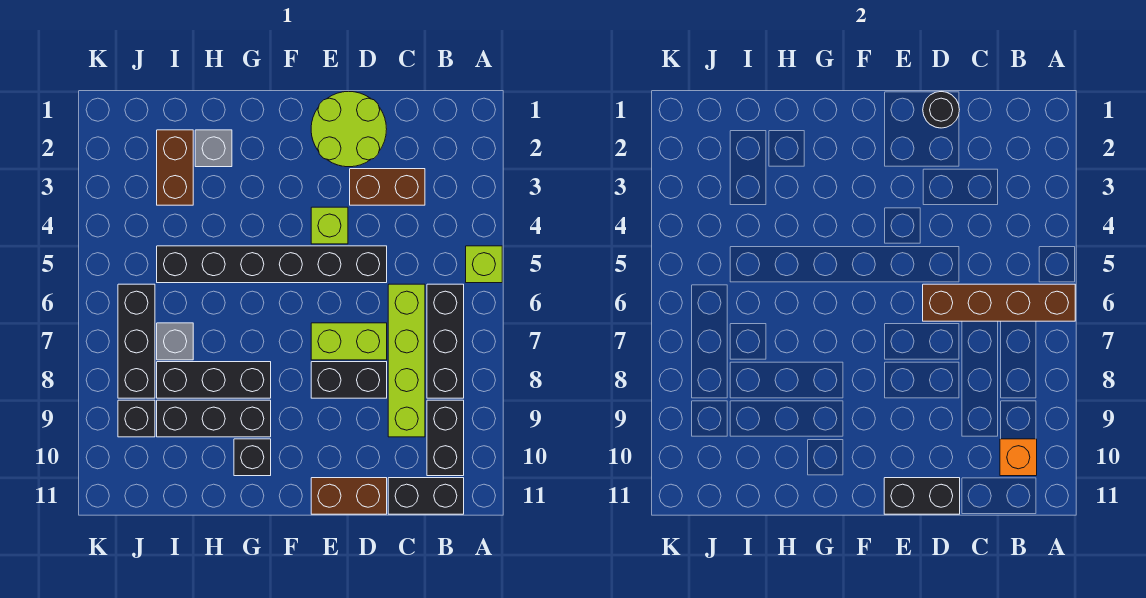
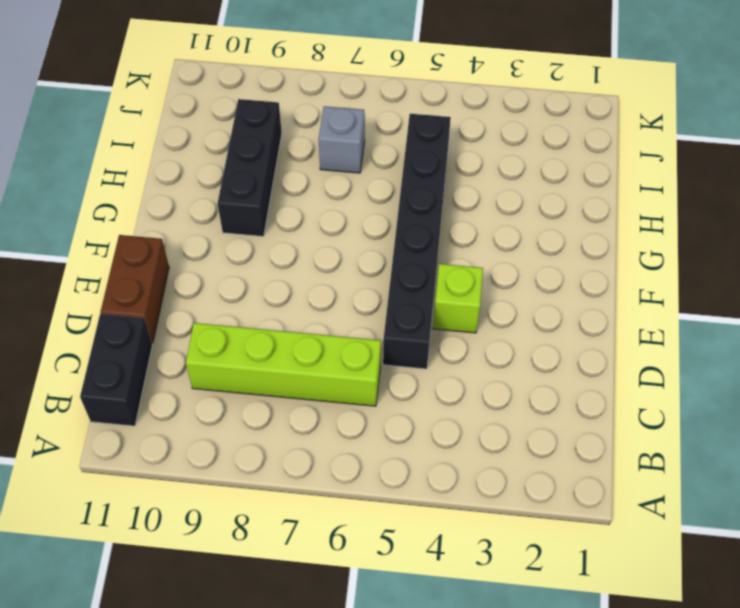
none -> lime 1x1 brick [466,246,502,283]
none -> black 1x3 brick [427,284,464,398]
none -> black 1x2 brick [427,400,464,476]

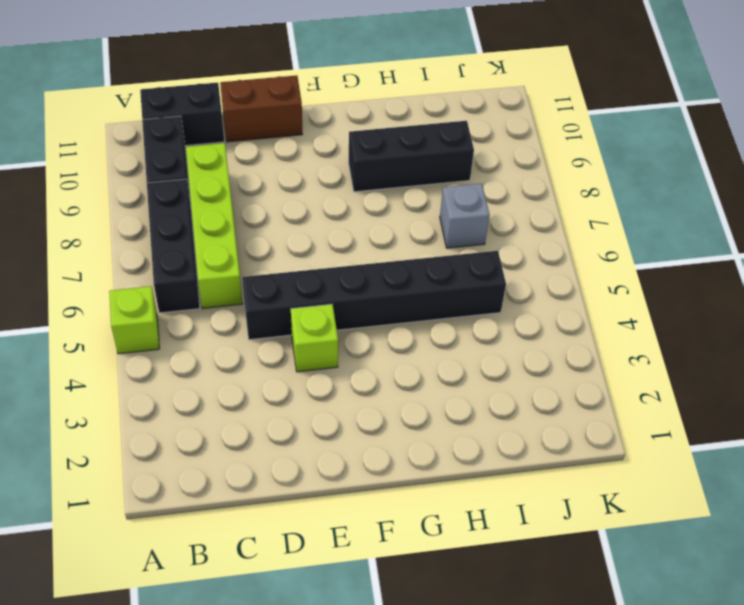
none -> brown 1x2 brick [350,169,425,205]
none -> lime 2x2 round brick [311,91,387,167]
none -> lime 1x2 brick [311,323,387,360]

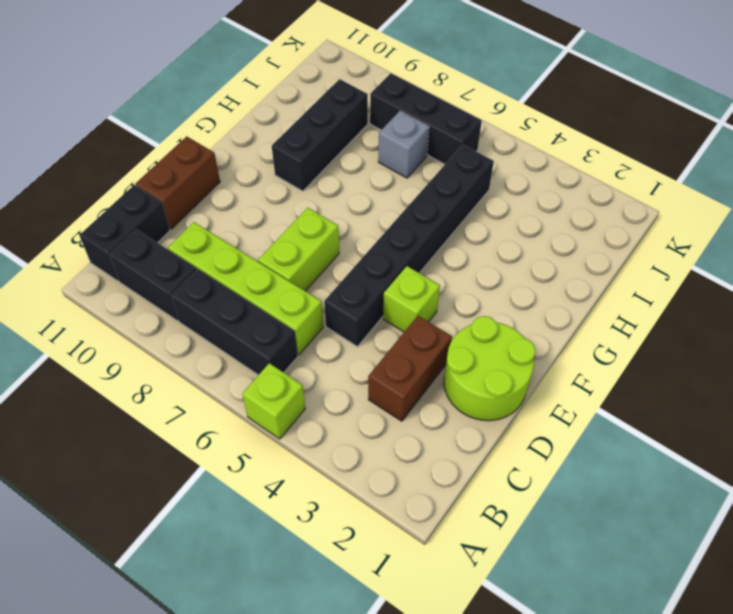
none -> black 1x2 brick [311,362,387,398]
none -> black 1x3 brick [157,362,271,398]
none -> black 1x1 brick [234,439,271,476]

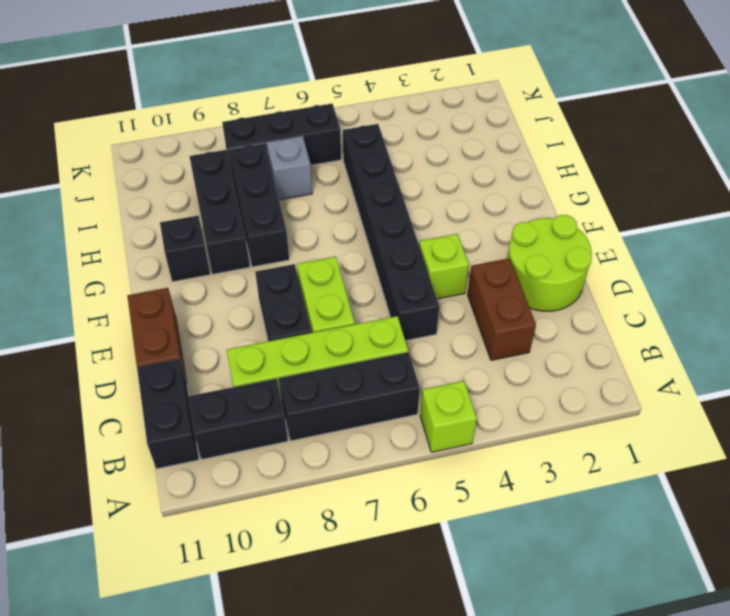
none -> grey 1x1 brick [195,130,232,167]
none -> brown 1x2 brick [157,130,193,205]
none -> black 1x1 brick [118,400,155,437]

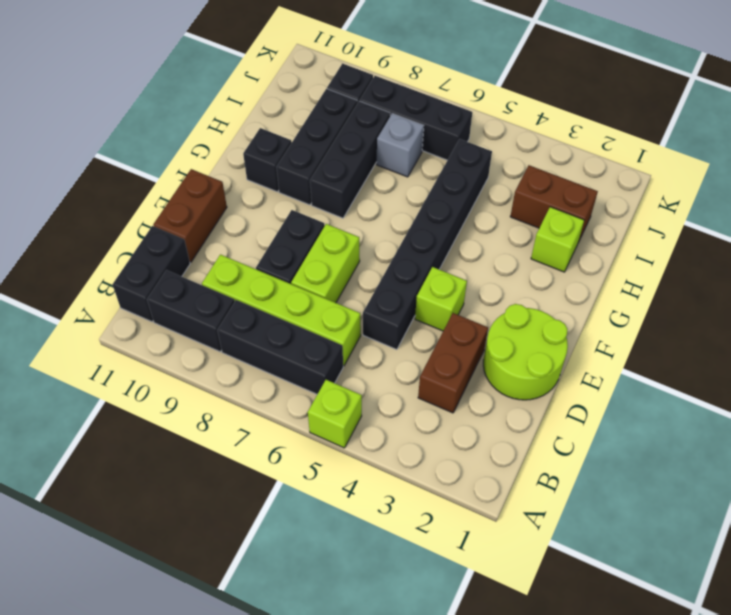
lime 1x1 brick [531,207,584,272] -> grey 1x1 brick [195,130,232,167]
none -> brown 1x4 brick [923,284,1075,321]
none -> orange 1x1 brick [1000,439,1037,476]
none -> black 1x1 round brick [923,92,959,128]

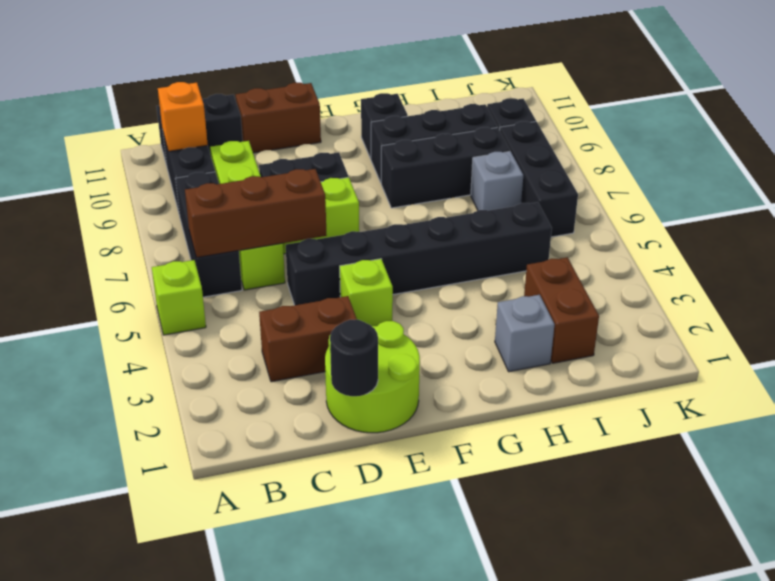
brown 1x3 brick [185,169,327,258] -> brown 1x4 brick [923,284,1075,321]
none -> black 1x2 brick [884,478,960,514]

